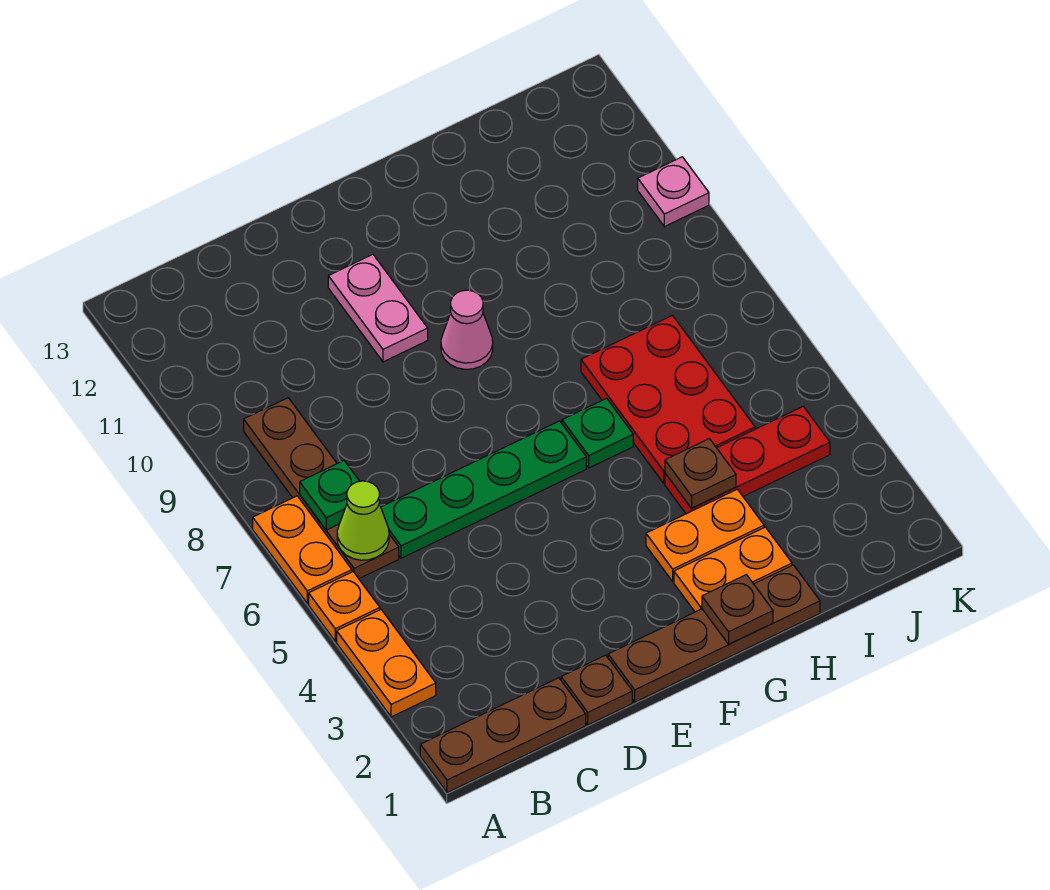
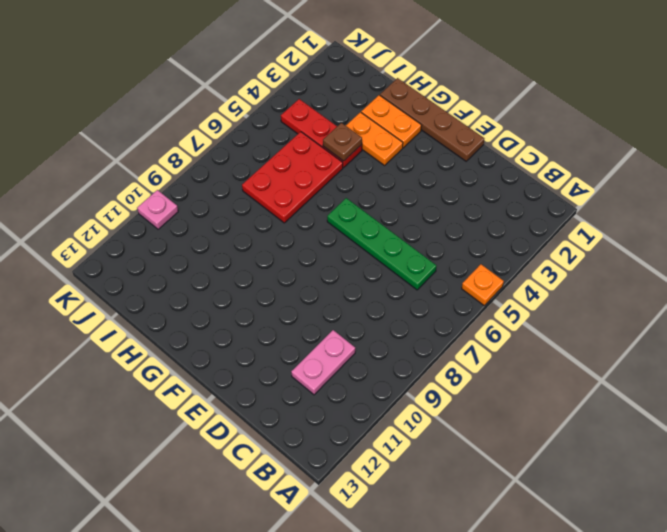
pink 1x2 plate [291,330,355,395] -> pink 1x2 plate moved to [328,254,428,362]
none -> brown 1x3 plate [420,678,586,793]
none -> orange 1x2 plate [337,610,436,717]
none -> orange 1x2 plate [253,496,352,603]

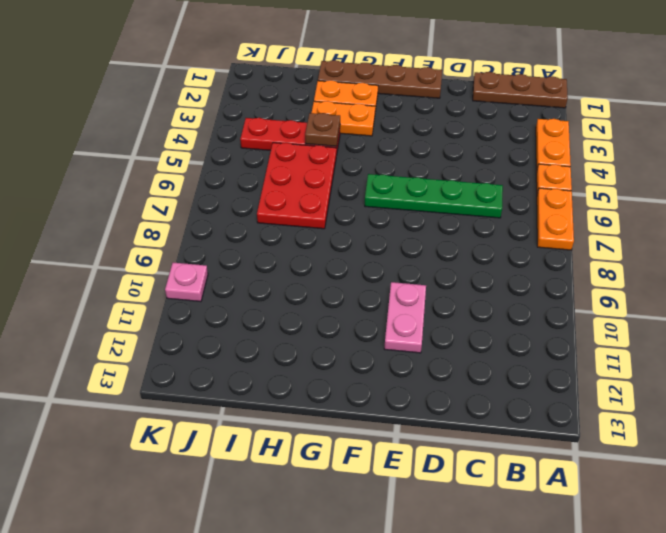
none -> brown 1x4 plate [244,398,399,579]
none -> brown 1x1 plate [561,655,632,725]
none -> pink 1x1 cone [441,290,493,369]

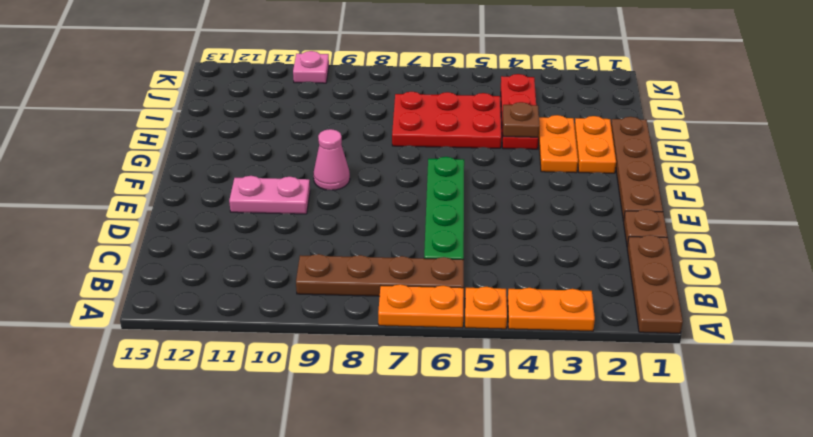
none -> green 1x1 plate [562,398,633,468]
none -> lime 1x1 cone [337,481,389,560]
none -> green 1x1 plate [300,461,360,530]

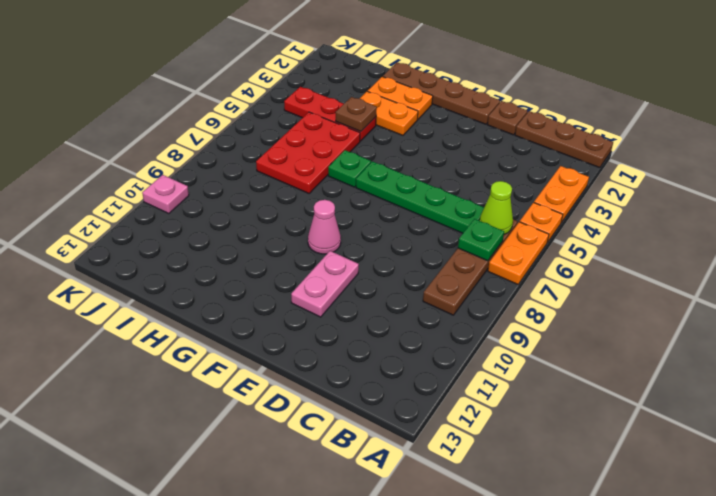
none -> brown 1x1 plate [702,575,773,644]

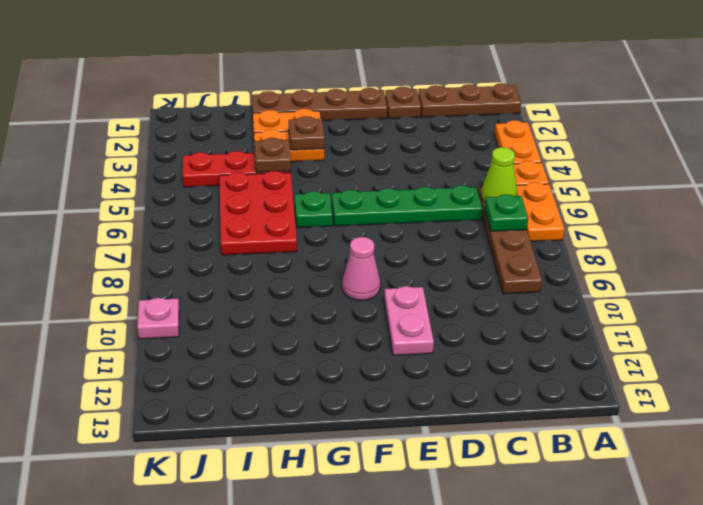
brown 1x1 plate [289,116,324,150] -> brown 1x1 plate moved to [702,575,773,644]

